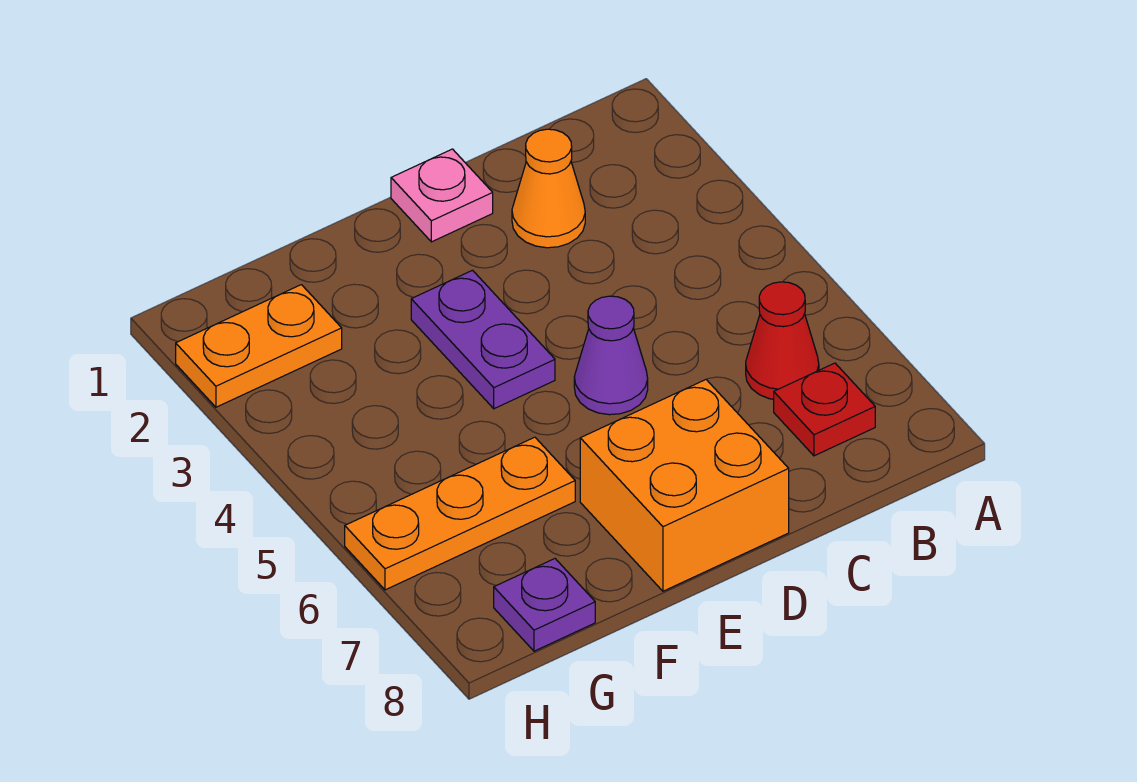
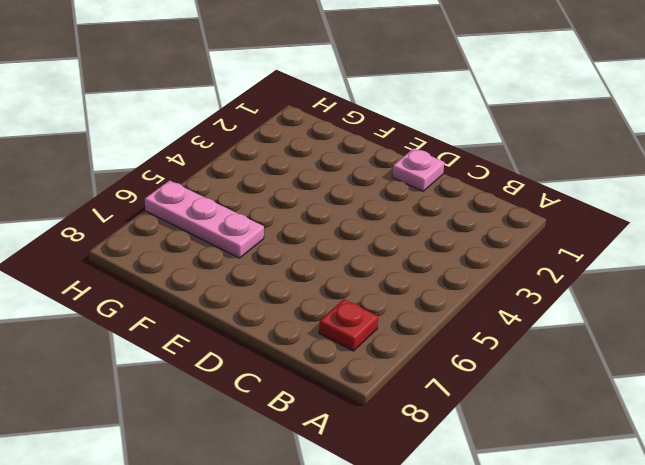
pink 1x3 plate [145,180,264,258] -> orange 1x3 plate [345,437,575,590]
none -> red 1x1 cone [746,282,819,399]
none -> orange 1x1 cone [512,129,585,248]

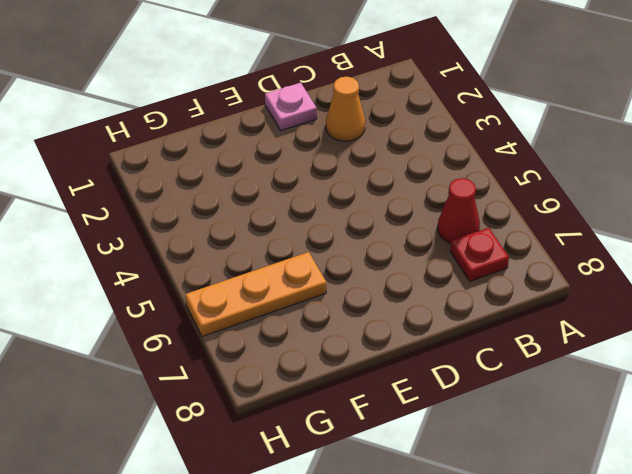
none -> purple 1x1 cone [574,296,648,415]
none -> orange 2x2 brick [580,380,789,591]

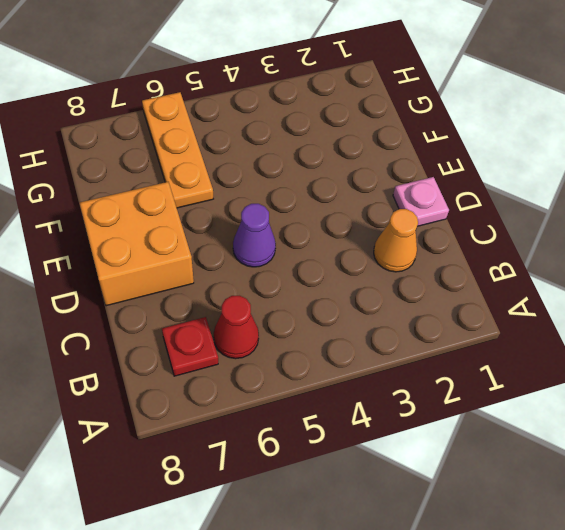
none -> purple 1x2 plate [411,270,555,409]
none -> orange 1x2 plate [176,285,342,407]

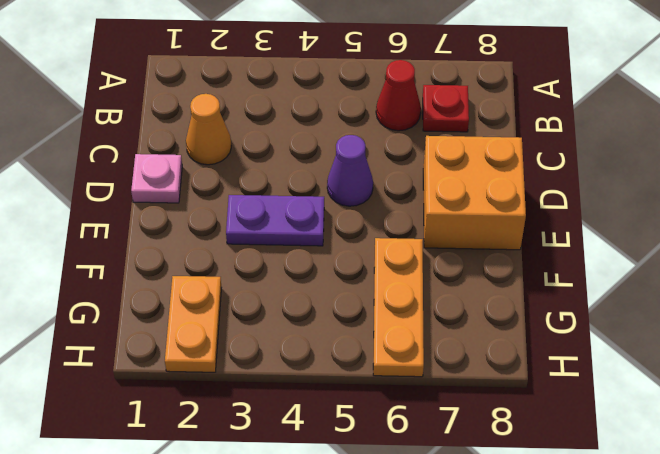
none -> purple 1x1 plate [494,559,595,651]

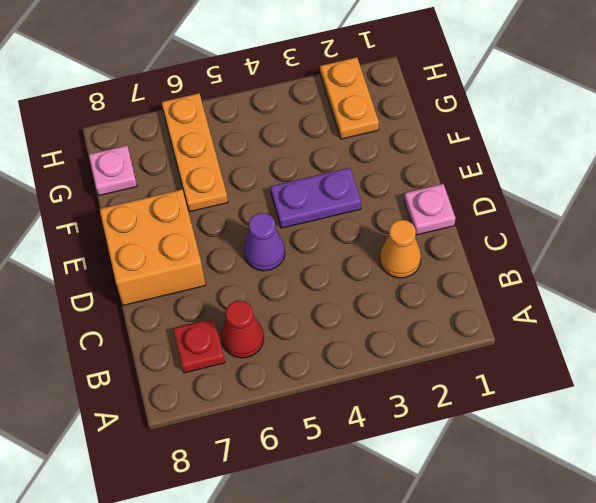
pink 1x1 plate [89,146,137,195] -> purple 1x1 plate [494,559,595,651]

